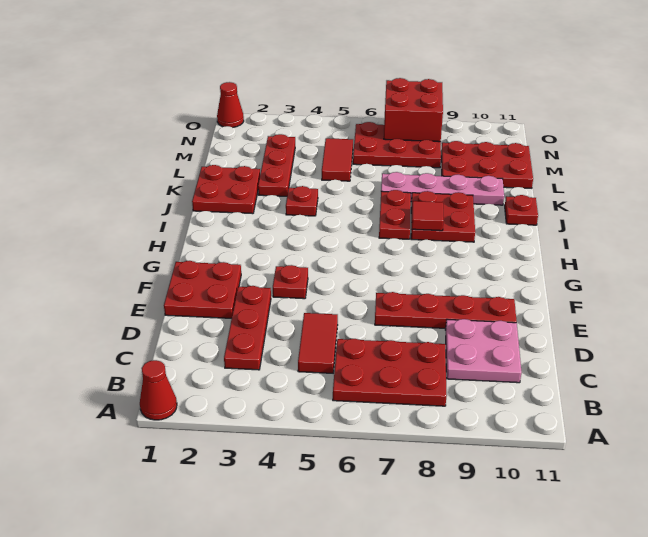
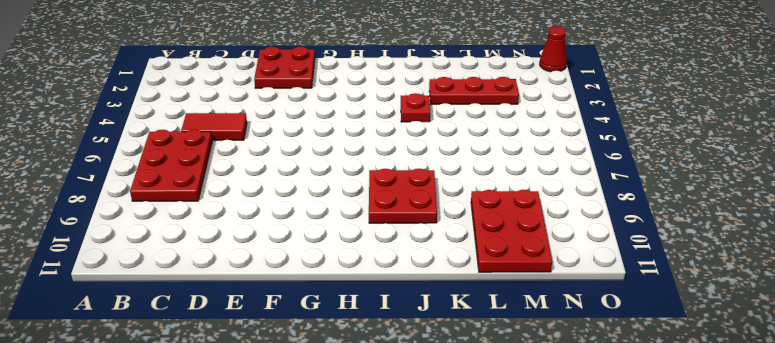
none -> red 1x1 cone [140,360,177,420]
none -> red 1x3 plate [224,286,271,370]
none -> pink 2x2 plate [445,319,522,383]

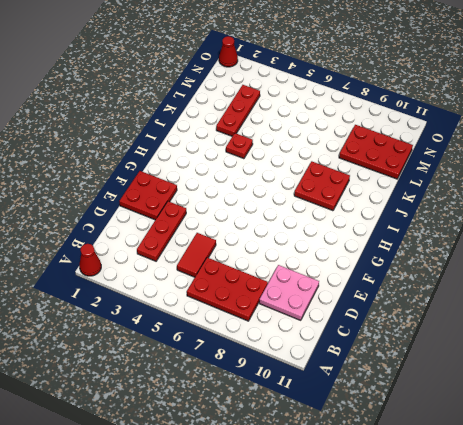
none -> red 1x4 plate [375,292,517,328]
none -> red 1x1 plate [273,265,308,299]
none -> red 1x2 plate [379,190,411,239]

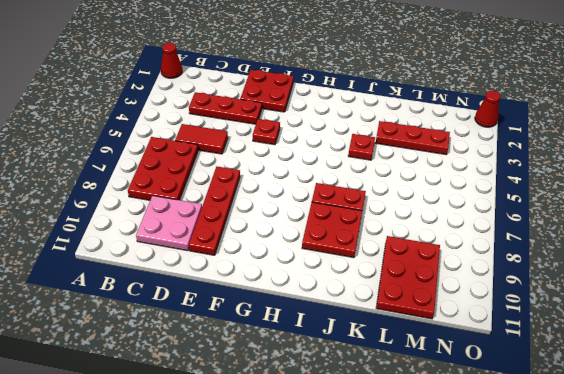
none -> red 2x2 plate [192,165,260,214]
none -> red 1x1 plate [505,195,538,225]
none -> pink 1x4 plate [381,172,504,205]

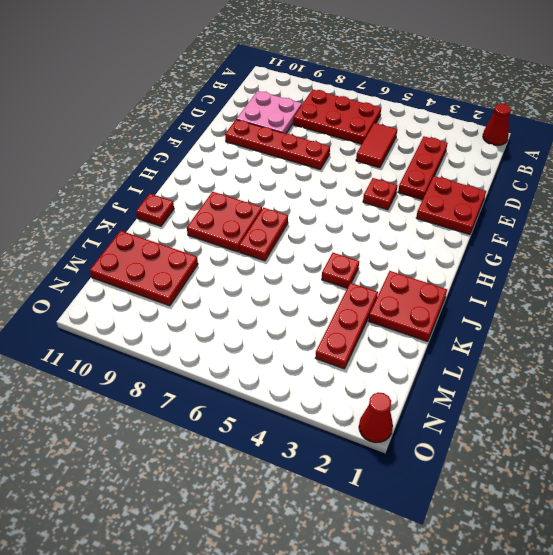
none -> pink 1x4 plate [381,172,504,205]
none -> red 1x2 tile [322,138,353,181]
none -> red 2x3 plate [353,122,441,168]

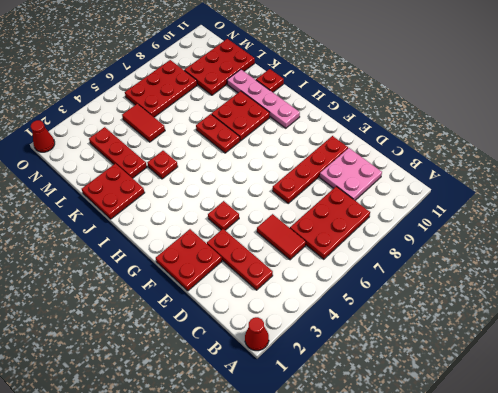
pink 1x4 plate [227,70,300,128] -> pink 1x4 plate turned to [381,172,504,205]
none -> red 1x1 tile [412,201,444,231]
none -> red 2x2 brick [384,78,443,142]

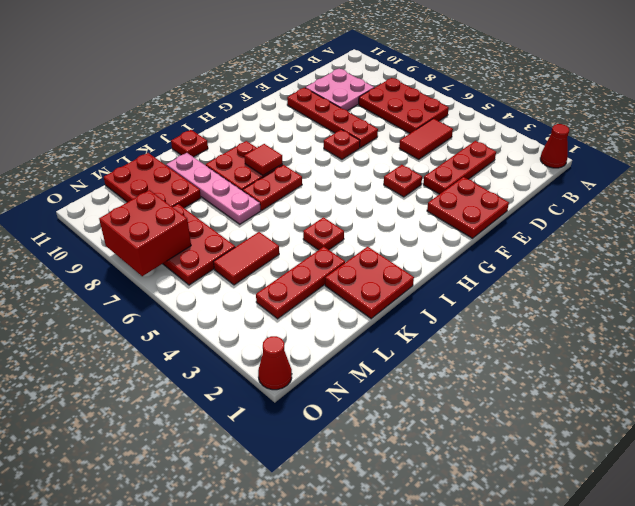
red 1x1 plate [324,130,360,159] -> none

